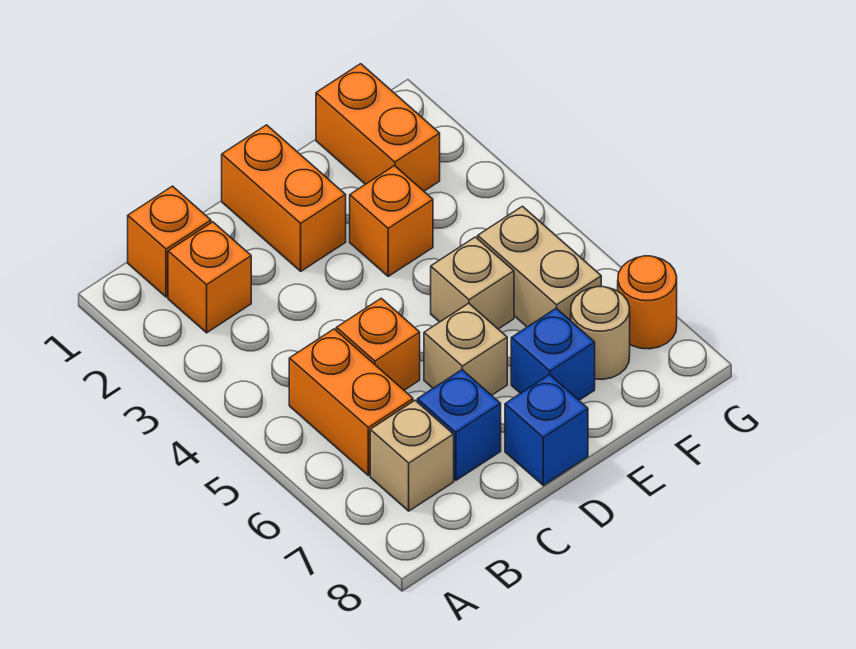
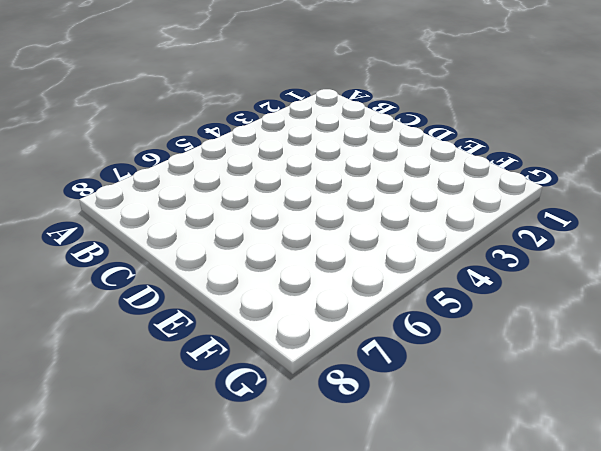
none -> orange 1x1 brick [128,186,211,297]
none -> orange 1x1 brick [168,222,251,333]
none -> orange 1x2 brick [289,329,413,475]

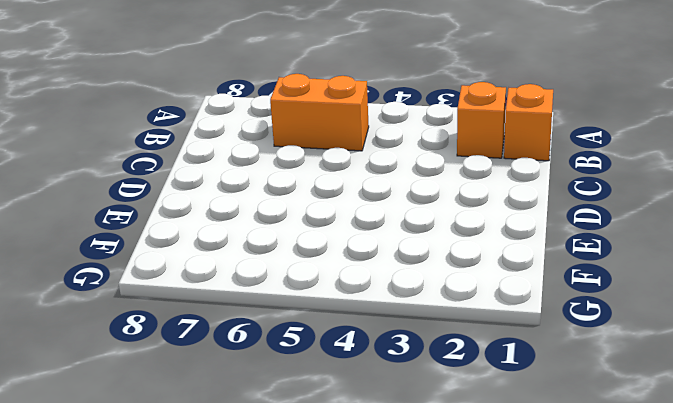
none -> tan 1x1 brick [370,401,454,511]
none -> orange 1x1 brick [336,298,420,390]
none -> blue 1x1 brick [417,370,501,480]

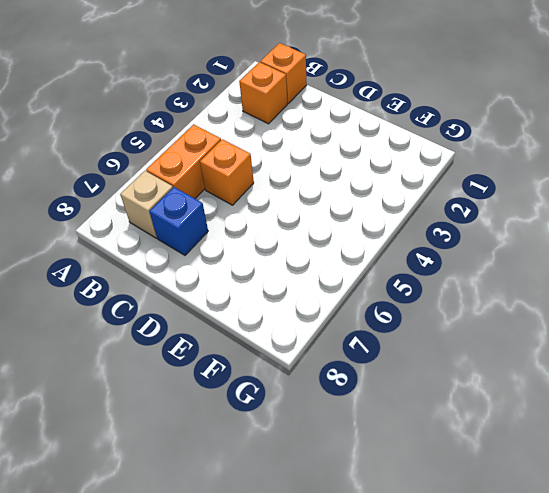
none -> orange 1x2 brick [222,125,346,271]
none -> tan 1x1 brick [424,303,507,395]
none -> blue 1x1 brick [505,375,588,485]

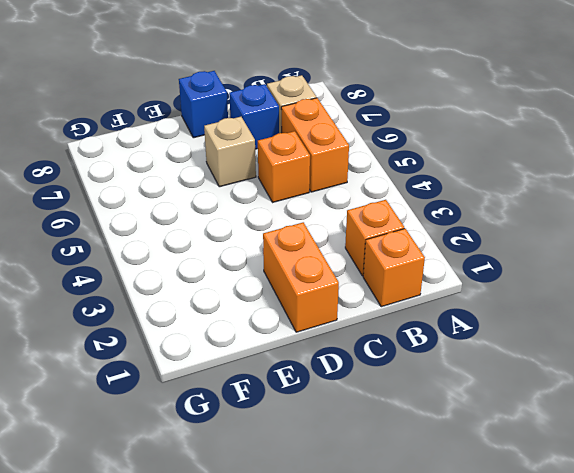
none -> orange 1x1 brick [350,166,433,276]
none -> tan 1x1 brick [431,237,514,329]
none -> blue 1x1 brick [511,308,595,400]

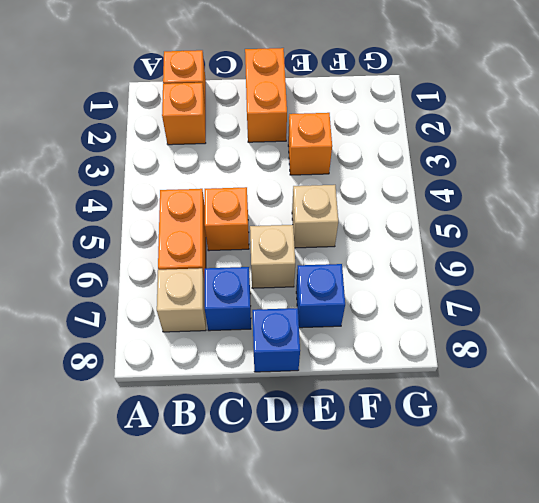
none -> orange 1x2 brick [316,64,440,191]
none -> tan 1x2 brick [478,206,601,327]
none -> tan 1x1 round brick [571,287,630,380]

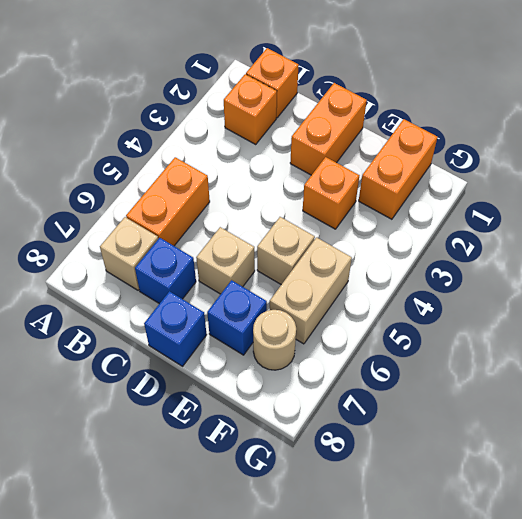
none -> orange 1x1 brick [336,298,420,390]
none -> orange 1x1 round brick [618,256,677,349]

